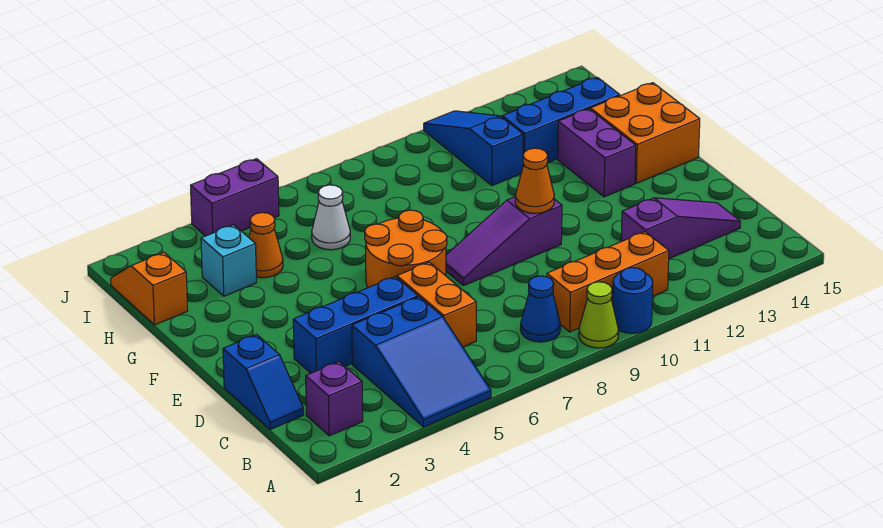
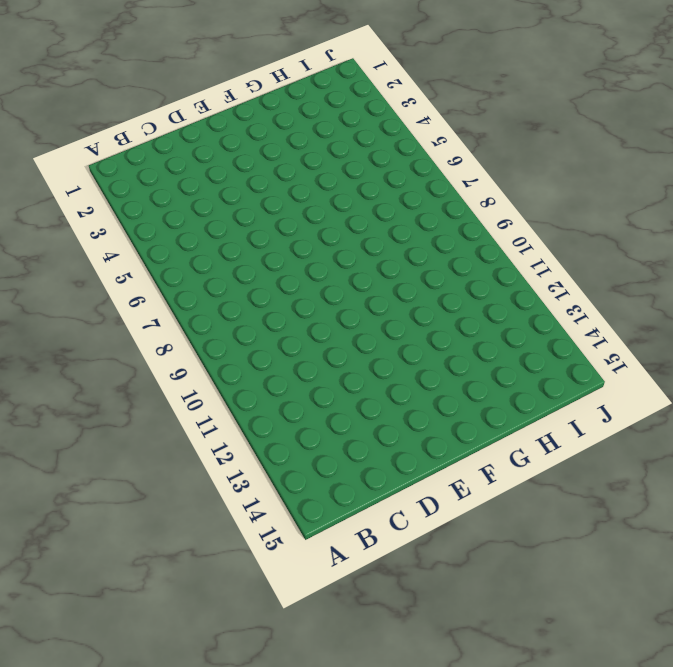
none -> blue 2x3 slope [352,297,491,427]
none -> lime 1x1 cone [579,282,619,348]
none -> blue 1x1 round brick [613,268,653,333]

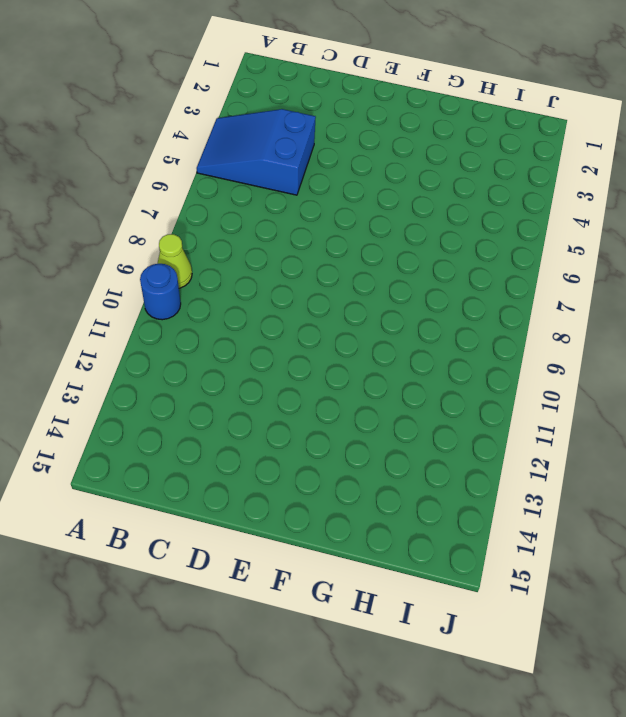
none -> purple 1x1 brick [306,362,363,436]
none -> blue 1x1 cone [521,276,560,342]
none -> orange 1x3 brick [547,232,669,332]

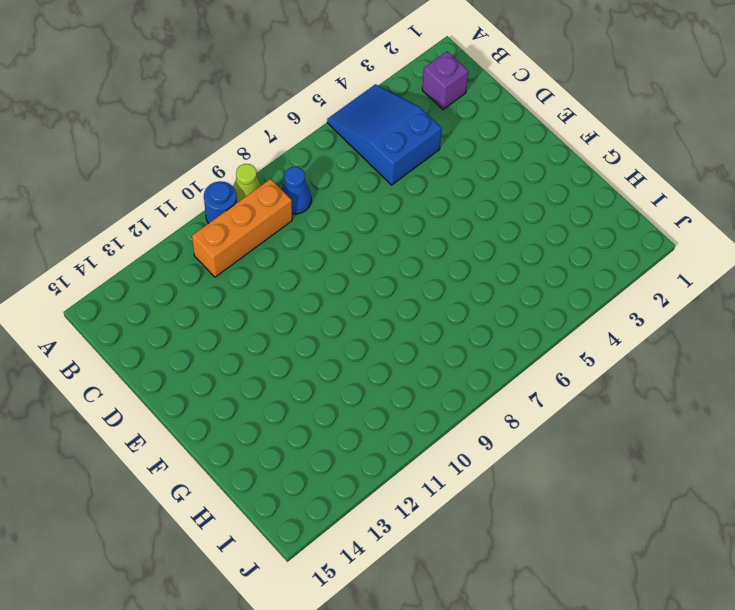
none -> blue 1x2 slope [223,334,304,429]
none -> orange 1x2 brick [397,262,476,347]
none -> purple 1x3 slope [621,198,740,259]

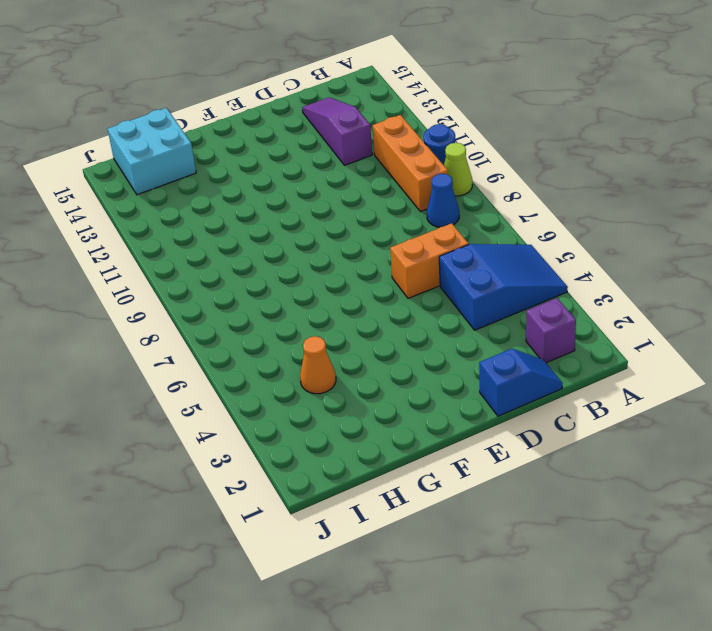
cyan 2x2 brick [108,108,196,195] -> blue 1x3 brick [502,77,620,165]
none -> blue 1x3 brick [293,277,418,373]
none -> orange 2x2 round brick [365,210,447,288]
none -> purple 1x3 slope [446,197,562,285]

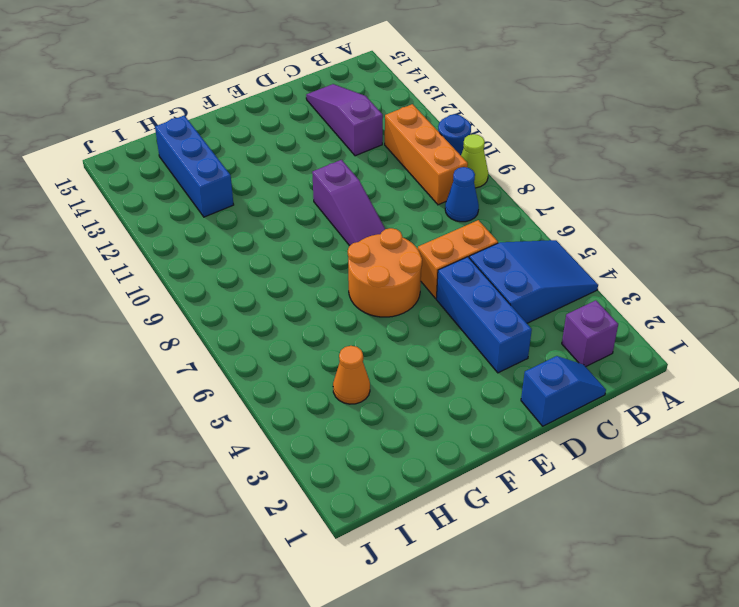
none -> purple 1x2 brick [558,109,636,197]
none -> orange 2x2 brick [590,83,700,183]
none -> orange 1x2 slope [111,253,188,325]

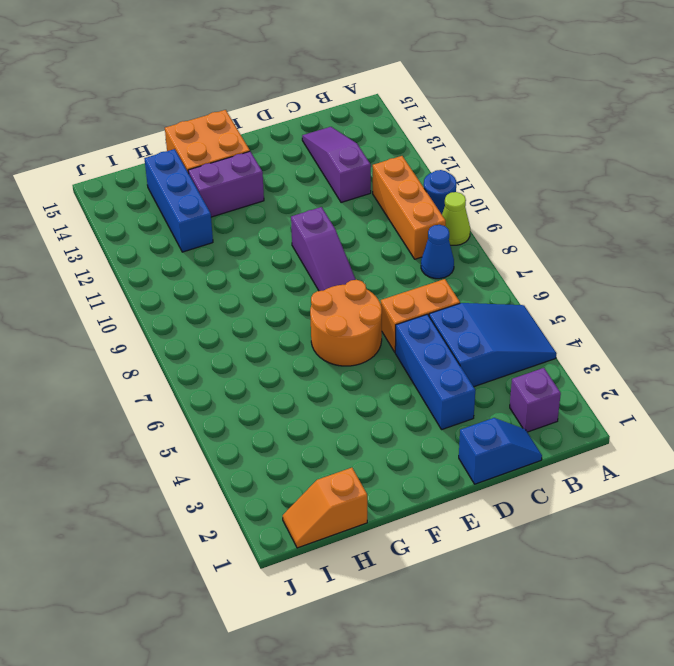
none -> cyan 1x1 brick [201,225,256,296]
none -> orange 1x1 cone [249,213,283,278]
none -> white 1x1 cone [312,185,350,250]

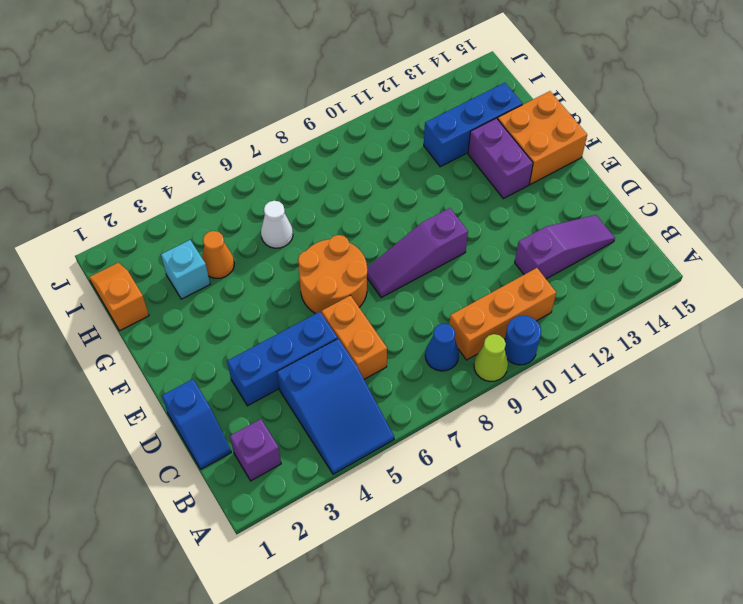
none -> blue 1x3 slope [424,111,523,186]
none -> purple 1x2 brick [191,159,279,236]
none -> orange 1x1 cone [515,148,554,213]

